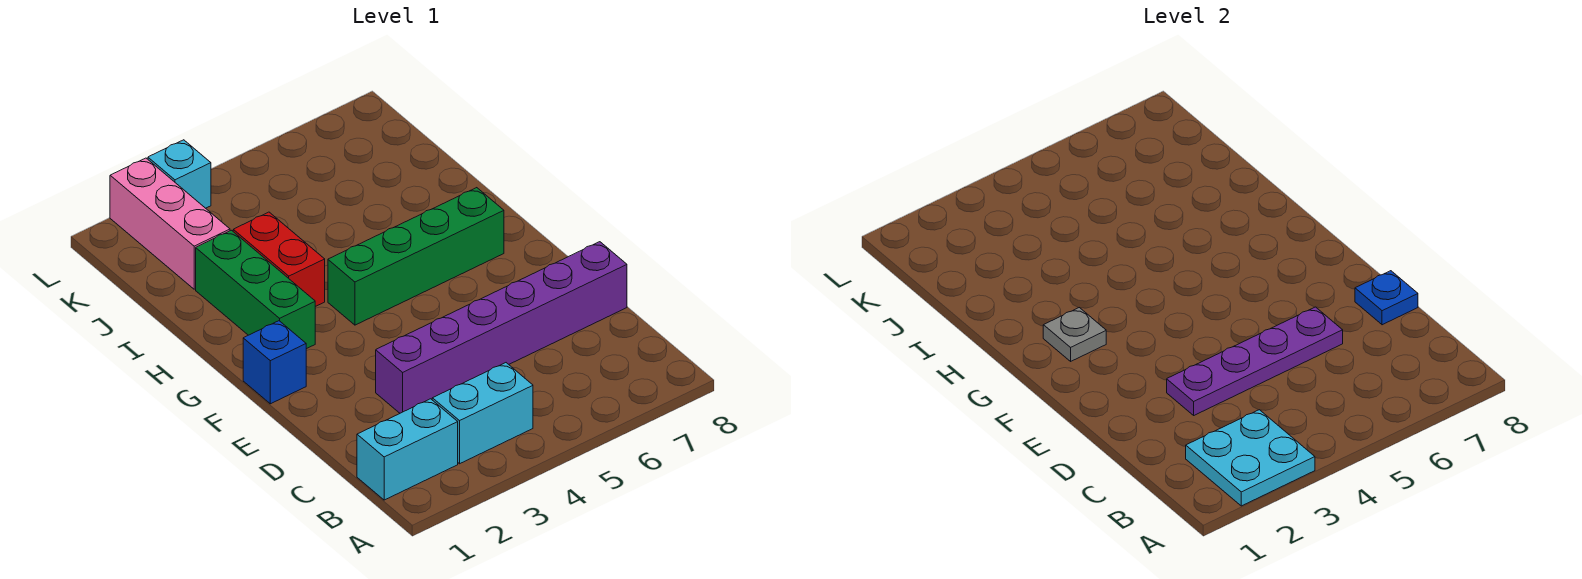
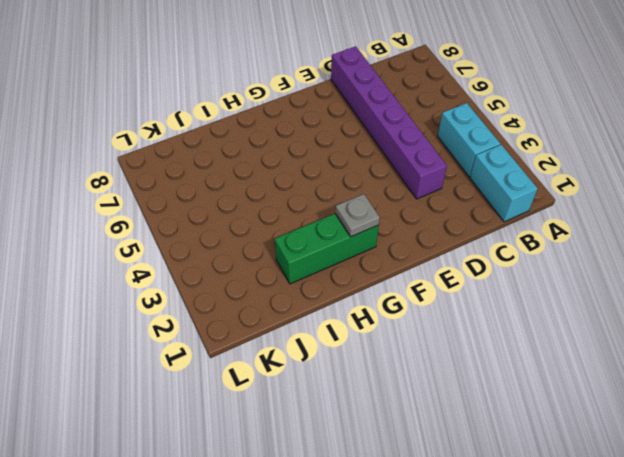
none -> blue 1x1 brick [243,321,306,404]
none -> green 1x4 brick [328,188,504,325]
none -> red 1x2 brick [233,212,325,307]

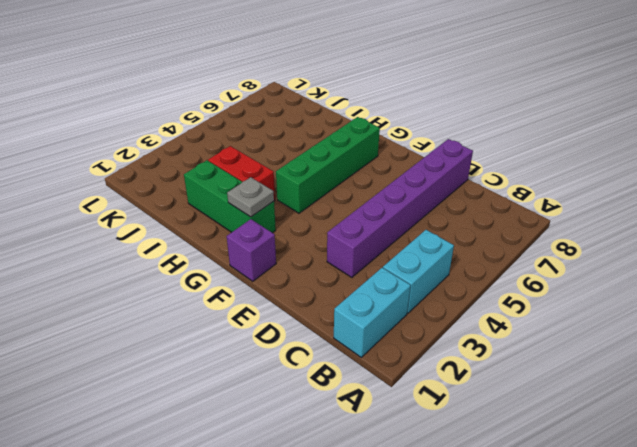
purple 1x1 brick [227,219,276,281] -> blue 1x1 brick [243,321,306,404]
none -> pink 1x3 brick [110,158,230,289]
none -> cyan 1x1 brick [148,140,211,208]
none -> cyan 2x2 plate [1186,410,1315,506]

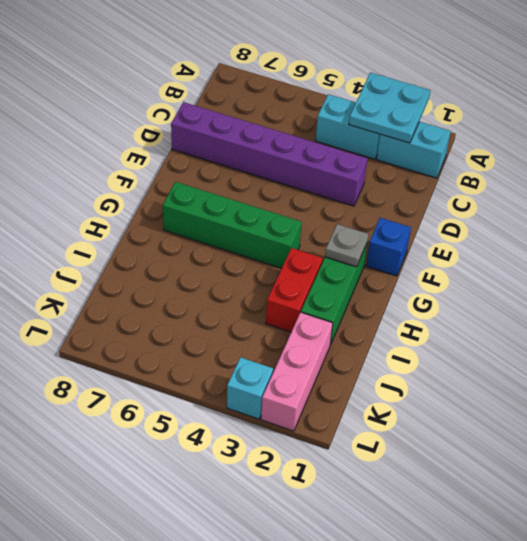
none -> purple 1x4 plate [1167,307,1343,415]
none -> blue 1x1 plate [1355,271,1418,325]

